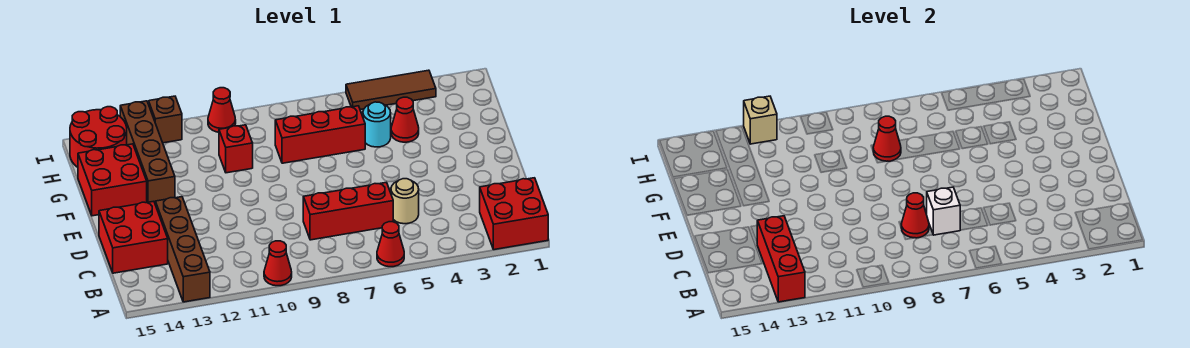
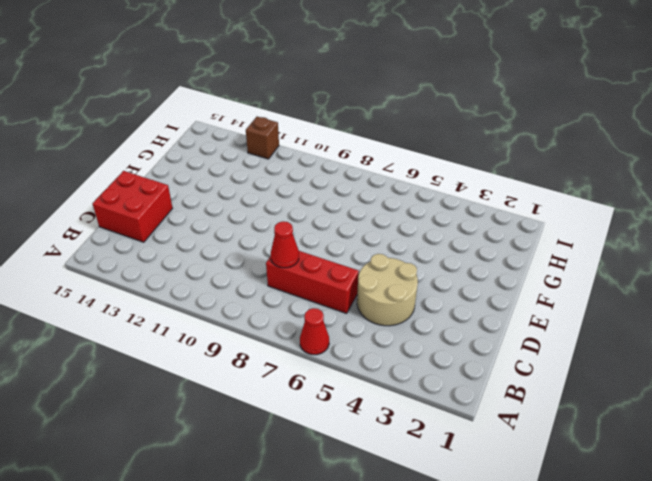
tan 2x2 round brick [357,254,418,326] -> tan 1x1 round brick [391,179,419,224]
none -> red 2x2 brick [480,178,548,250]
none -> red 1x1 cone [264,241,292,286]
none -> brown 1x4 brick [155,197,210,302]

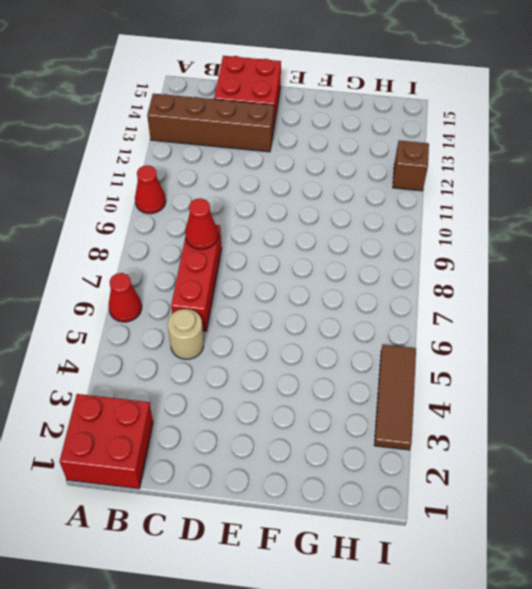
none -> brown 1x4 brick [120,101,175,202]
none -> red 2x2 brick [78,144,147,216]
none -> red 1x1 cone [391,97,419,142]

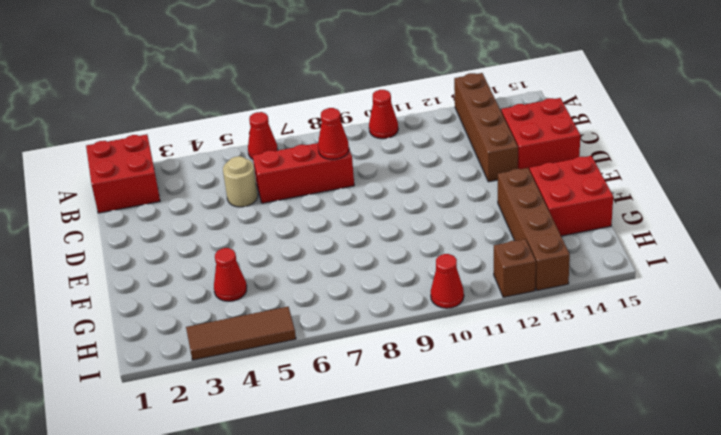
none -> cyan 1x1 round brick [363,102,391,147]
none -> red 1x3 brick [275,106,365,163]
none -> red 1x1 brick [219,125,253,173]

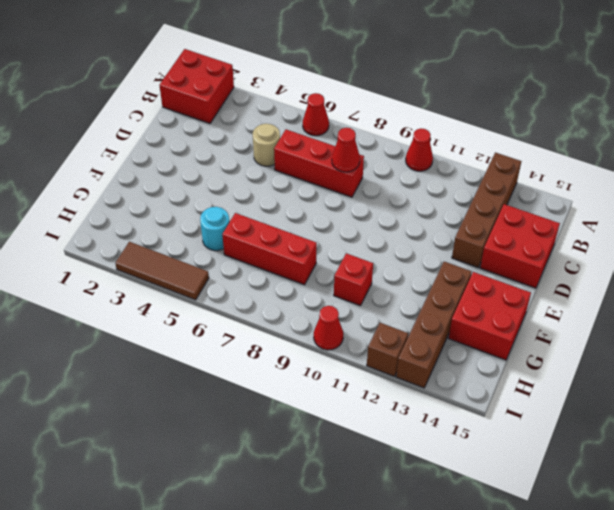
none -> red 1x1 cone [391,97,419,142]
none -> red 2x2 round brick [70,107,127,167]
none -> red 1x3 brick [757,216,805,302]

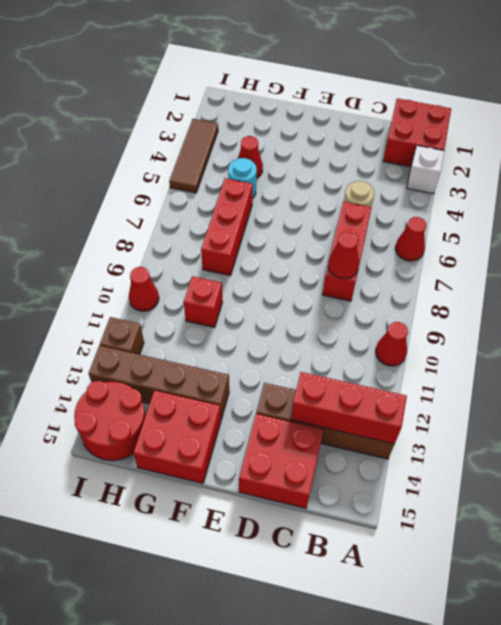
white 1x1 brick [407,145,444,194] -> white 1x1 brick moved to [927,187,960,235]
none -> red 1x1 cone [873,116,901,161]
none -> tan 1x1 brick [744,96,777,144]

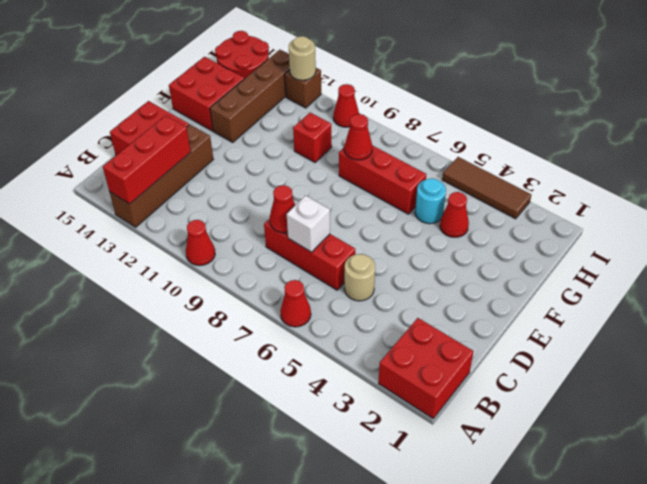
tan 1x1 round brick [289,36,316,80] -> tan 1x1 brick [744,96,777,144]

